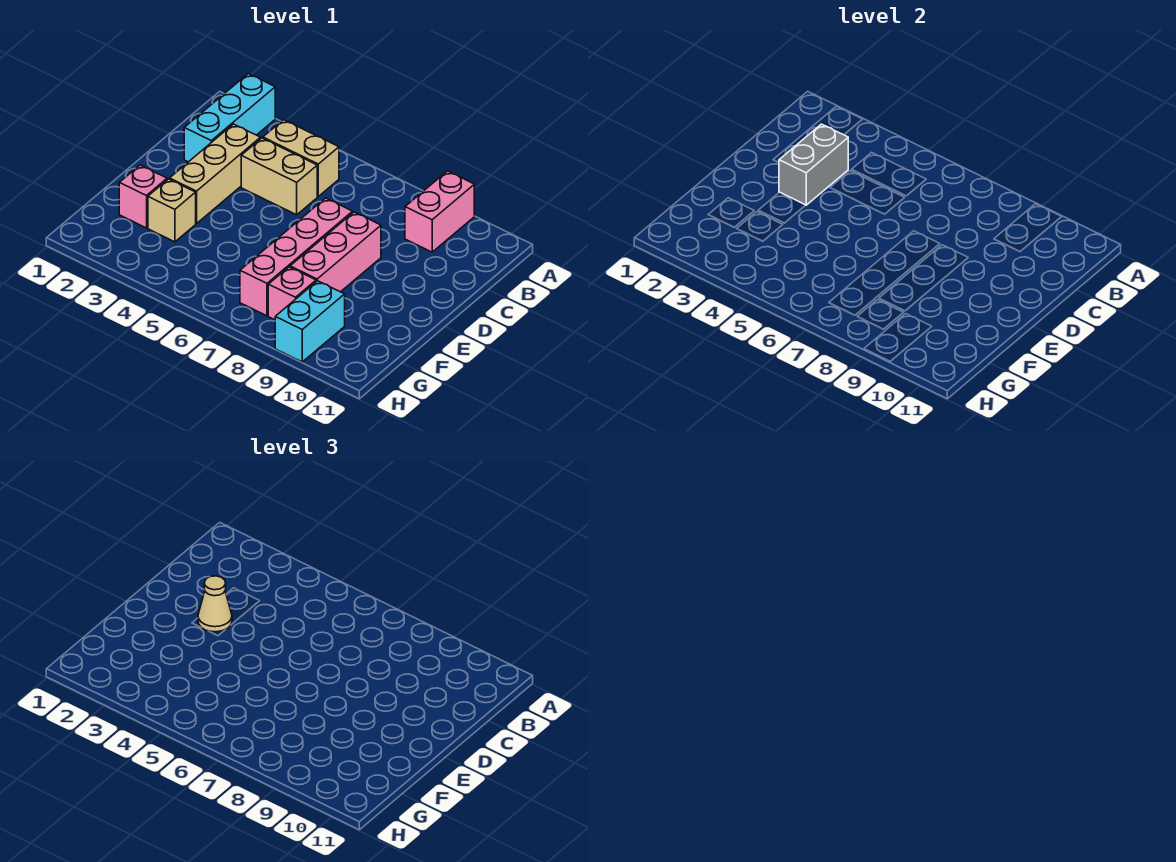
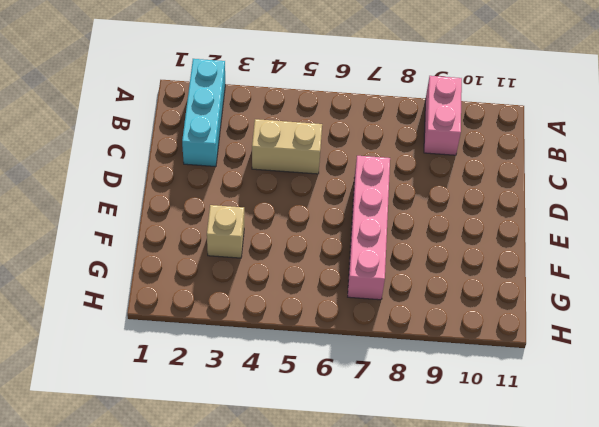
none -> tan 1x2 brick [263,120,339,196]
none -> tan 1x3 brick [170,124,260,224]
none -> pink 1x3 brick [290,212,381,292]

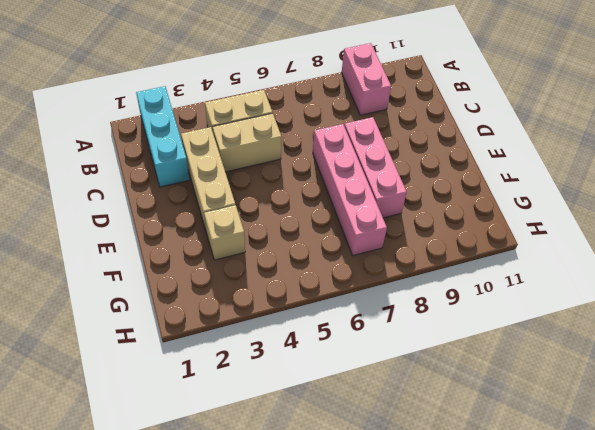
none -> pink 1x1 brick [119,165,167,228]
none -> pink 1x1 brick [268,267,316,320]
none -> cyan 1x2 brick [275,281,345,362]

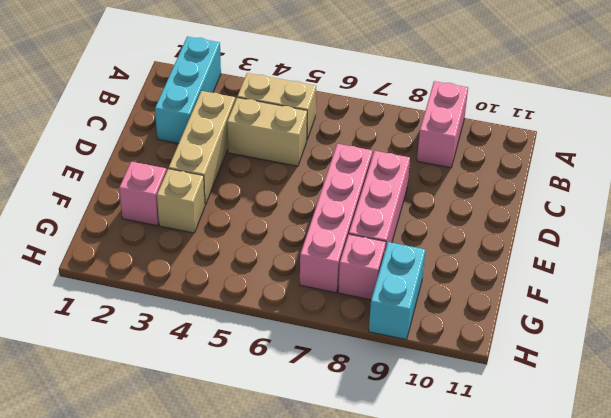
none -> grey 1x2 brick [779,124,848,205]
none -> tan 1x1 cone [198,576,232,632]

